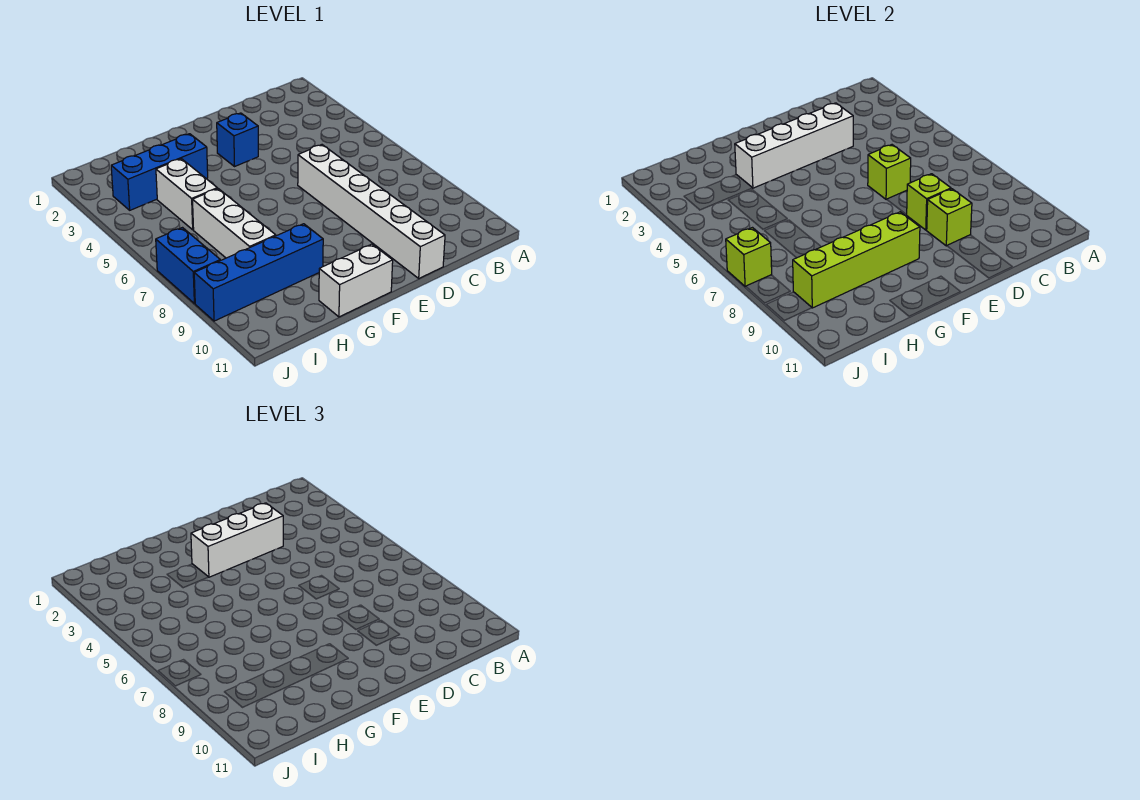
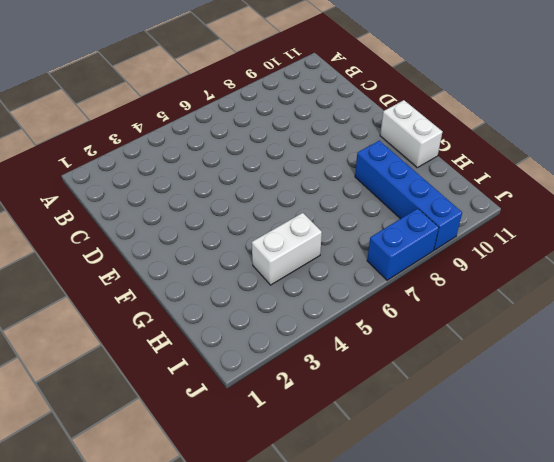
none -> white 1x6 brick [298,145,445,278]
none -> blue 1x1 brick [217,113,258,166]
none -> blue 1x3 brick [111,134,208,210]

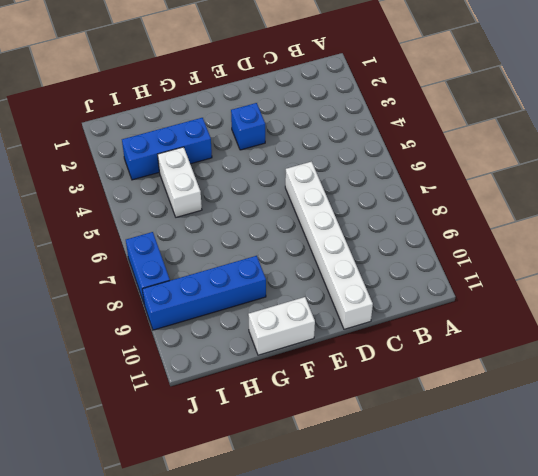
none -> white 1x3 brick [193,189,276,258]
none -> white 1x4 brick [735,103,853,188]
none -> lime 1x1 brick [868,145,911,199]

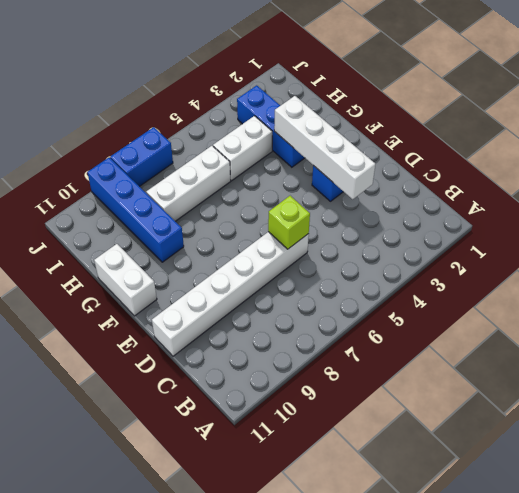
none -> lime 1x1 brick [907,174,951,230]
none -> lime 1x1 brick [927,189,972,246]
none -> lime 1x4 brick [793,212,920,308]

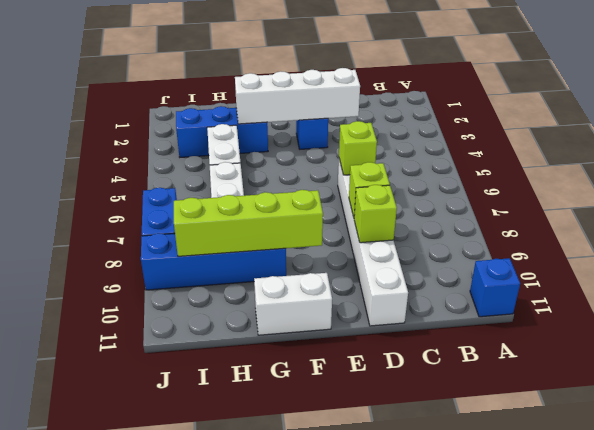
blue 1x1 brick [470,258,520,317] -> none
none -> lime 1x1 brick [726,228,772,286]
none -> white 1x3 brick [191,503,283,577]

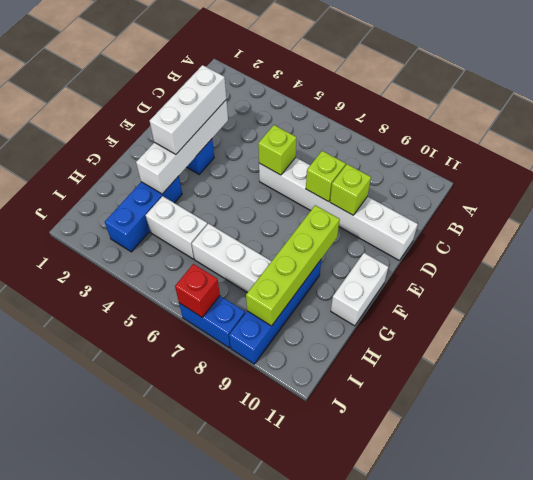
red 1x1 brick [175,264,220,317] -> lime 1x1 brick [726,228,772,286]

